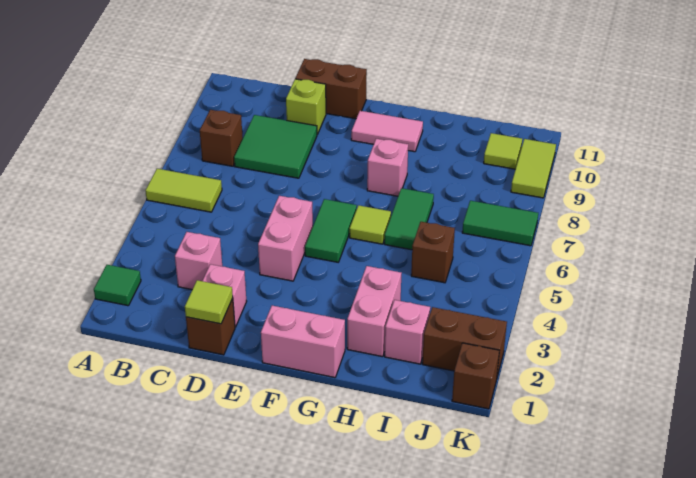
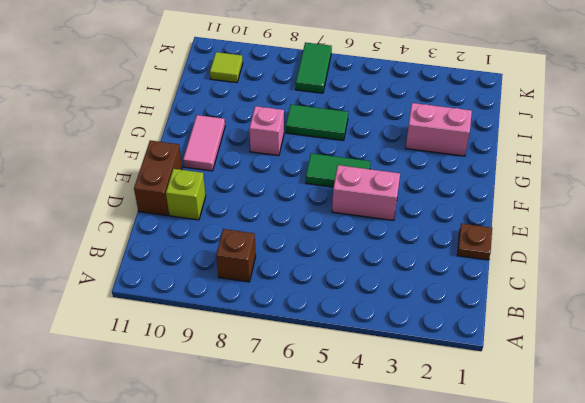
brown 1x1 plate [457,223,492,260] -> brown 1x1 brick [186,298,235,355]
none -> green 1x1 tile [94,265,141,306]
none -> lime 1x2 tile [145,169,222,212]
none -> pink 1x1 brick [175,232,222,289]

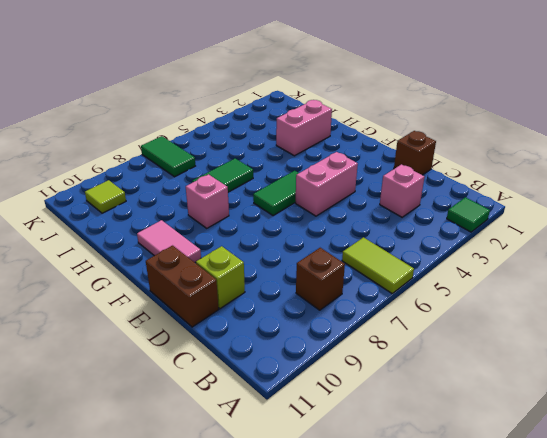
none -> green 2x2 tile [234,115,317,178]
none -> pink 1x1 brick [203,264,247,327]
none -> pink 1x2 brick [261,306,345,378]

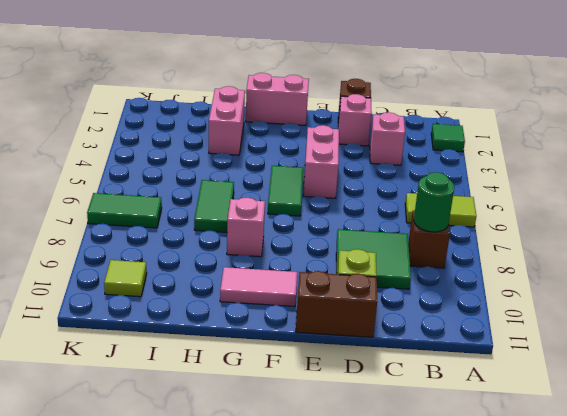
green 1x1 round brick [414,172,455,232] -> none
none -> lime 1x1 tile [350,205,391,244]
none -> pink 1x1 brick [385,300,430,364]
none -> brown 1x1 brick [411,222,455,283]

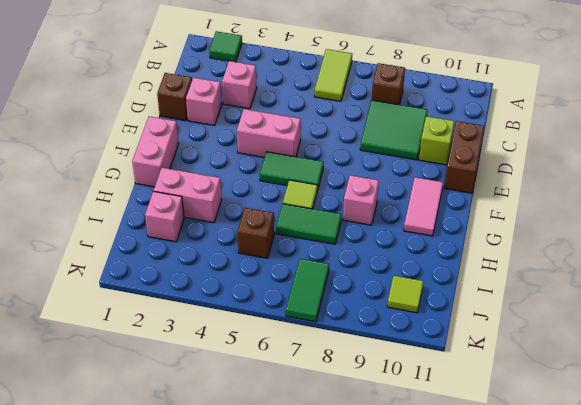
none -> brown 1x2 brick [422,307,507,377]
none -> brown 1x1 brick [452,343,499,409]
none -> lime 1x2 tile [511,139,556,198]

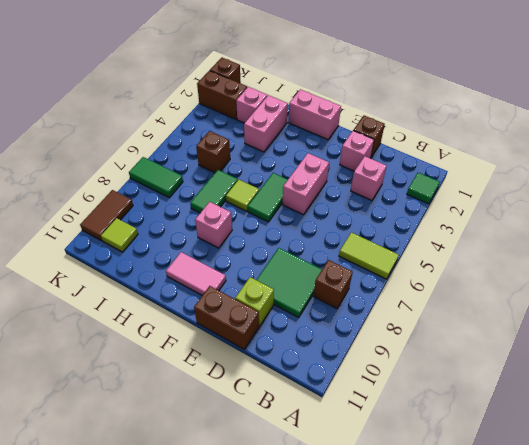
brown 1x2 tile [80,190,133,241] -> lime 1x2 tile [511,139,556,198]
none -> lime 1x1 tile [185,280,233,324]

